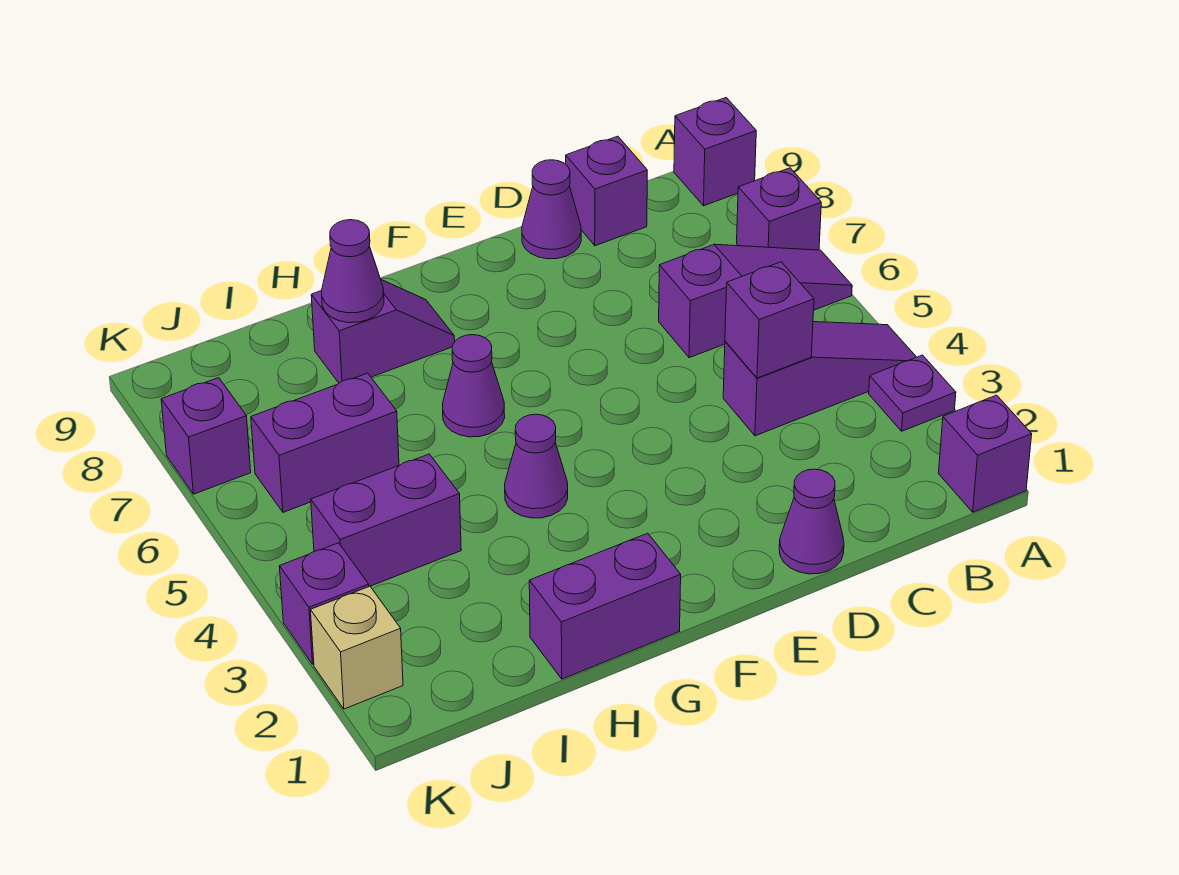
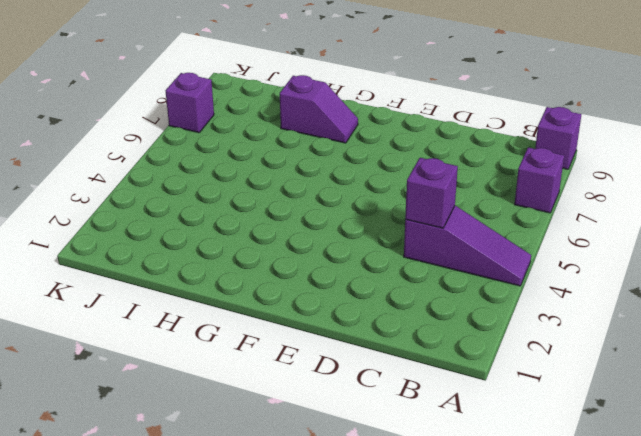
none -> purple 1x1 brick [939,395,1032,512]
none -> purple 1x1 plate [869,355,956,431]
none -> purple 1x3 slope [659,244,852,358]

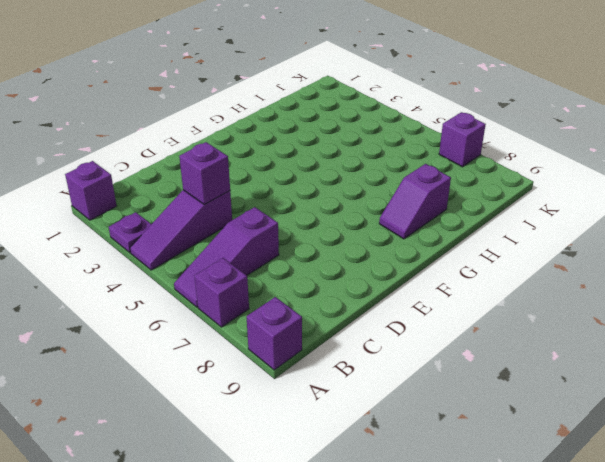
none -> purple 1x1 brick [566,136,647,246]
none -> purple 1x1 cone [779,469,844,574]
none -> purple 1x1 cone [522,160,581,259]

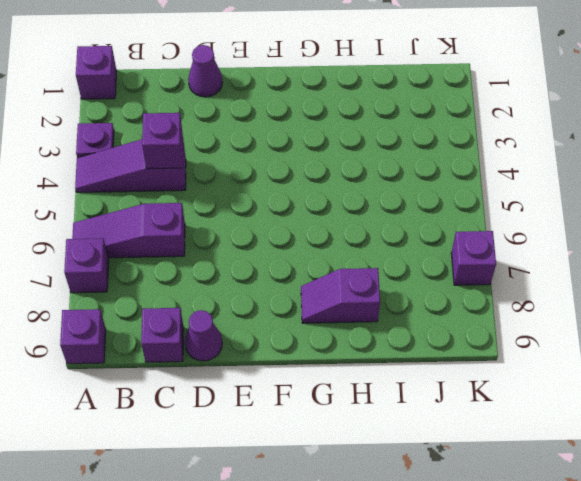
none -> purple 1x2 brick [529,533,681,679]
none -> purple 1x1 cone [505,414,568,518]
none -> purple 1x1 cone [443,335,505,437]

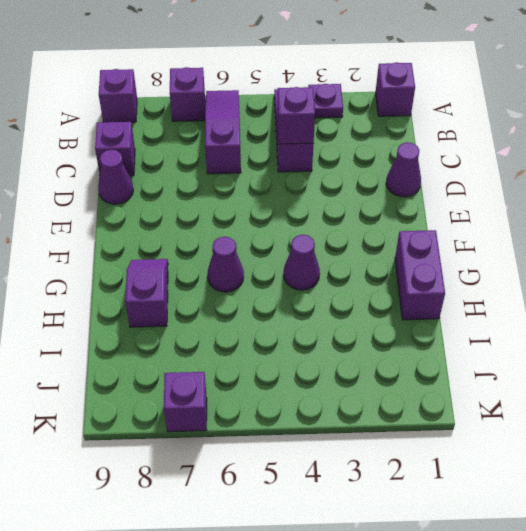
none -> purple 1x2 brick [311,454,461,586]
none -> purple 1x2 brick [251,373,399,512]
none -> tan 1x1 brick [311,586,403,709]

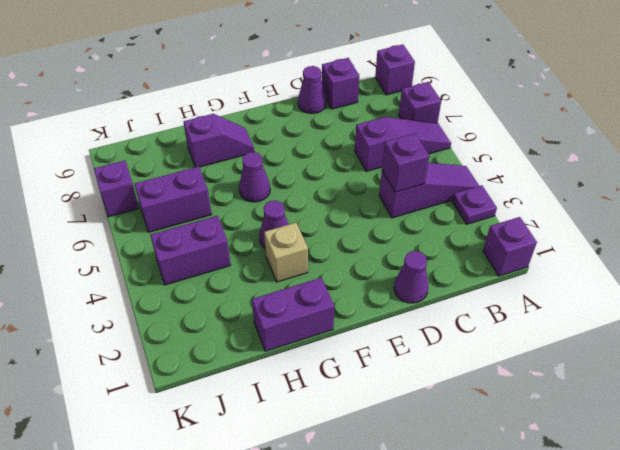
tan 1x1 brick [264,223,308,282] -> tan 1x1 brick moved to [311,586,403,709]
none -> purple 1x1 brick [279,543,369,664]
none -> purple 1x1 cone [322,220,384,323]

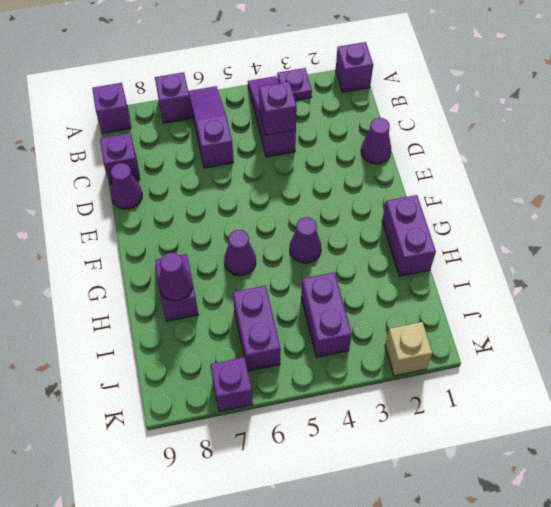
none -> purple 1x1 brick [279,543,369,664]

